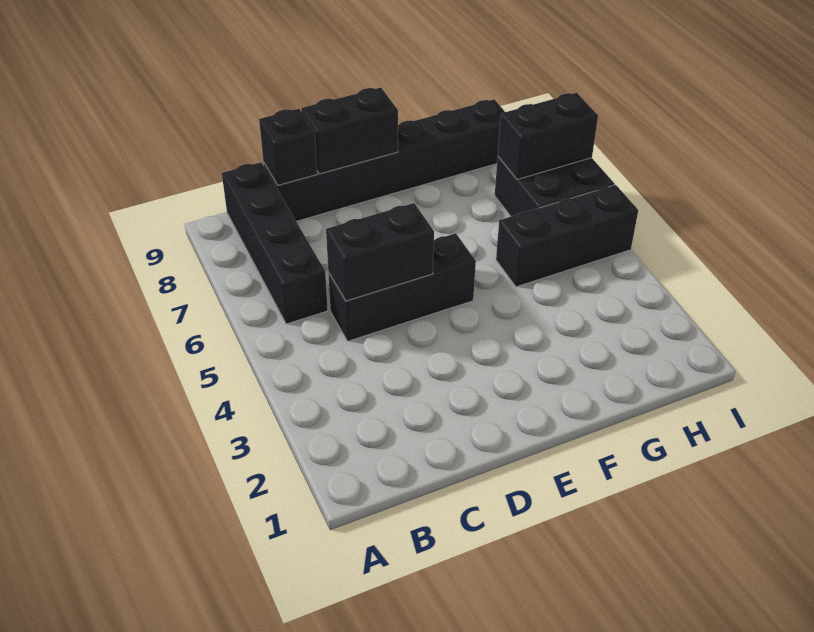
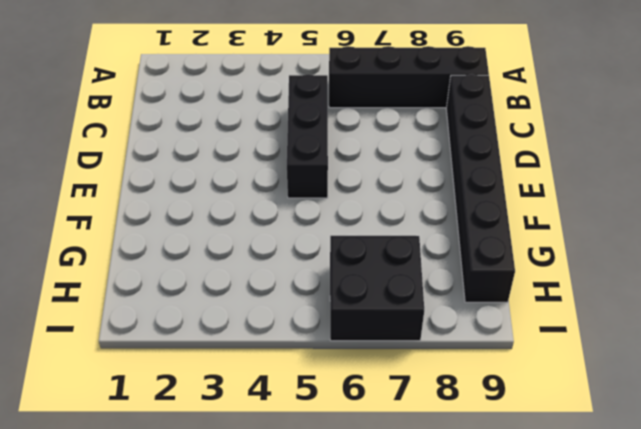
none -> black 1x3 brick [496,185,638,287]
none -> black 1x2 brick [326,203,434,301]

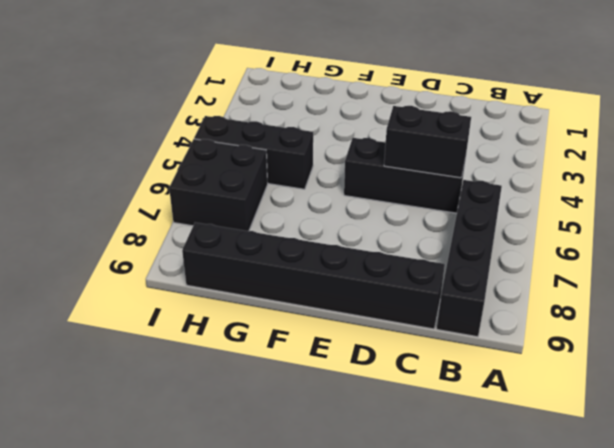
none -> black 1x1 brick [259,109,317,185]
none -> black 1x2 brick [301,87,398,174]

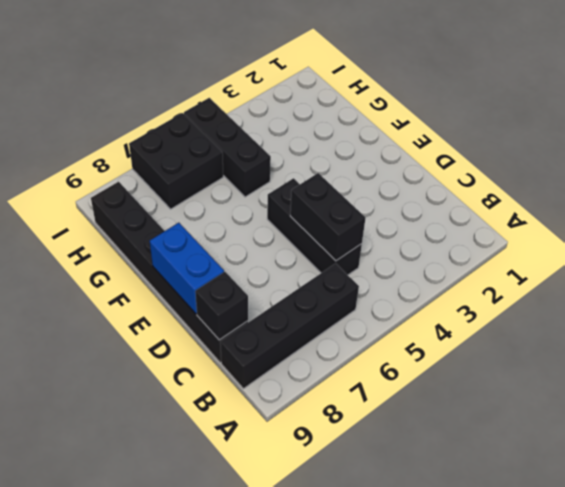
blue 1x2 brick [150,223,224,314] -> black 1x2 brick [301,87,398,174]
none -> black 1x2 brick [498,93,598,180]

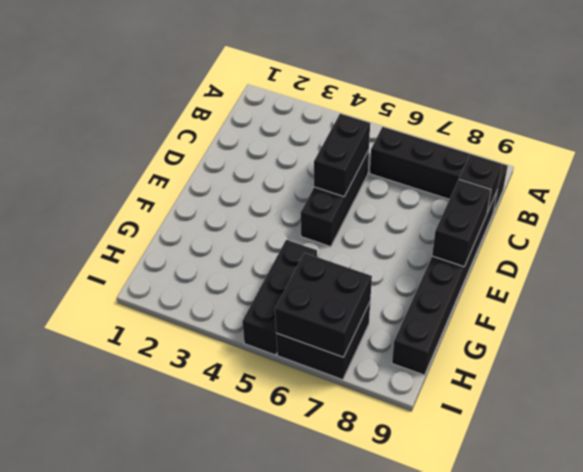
black 2x2 brick [275,253,372,357] -> black 1x2 brick [498,93,598,180]

